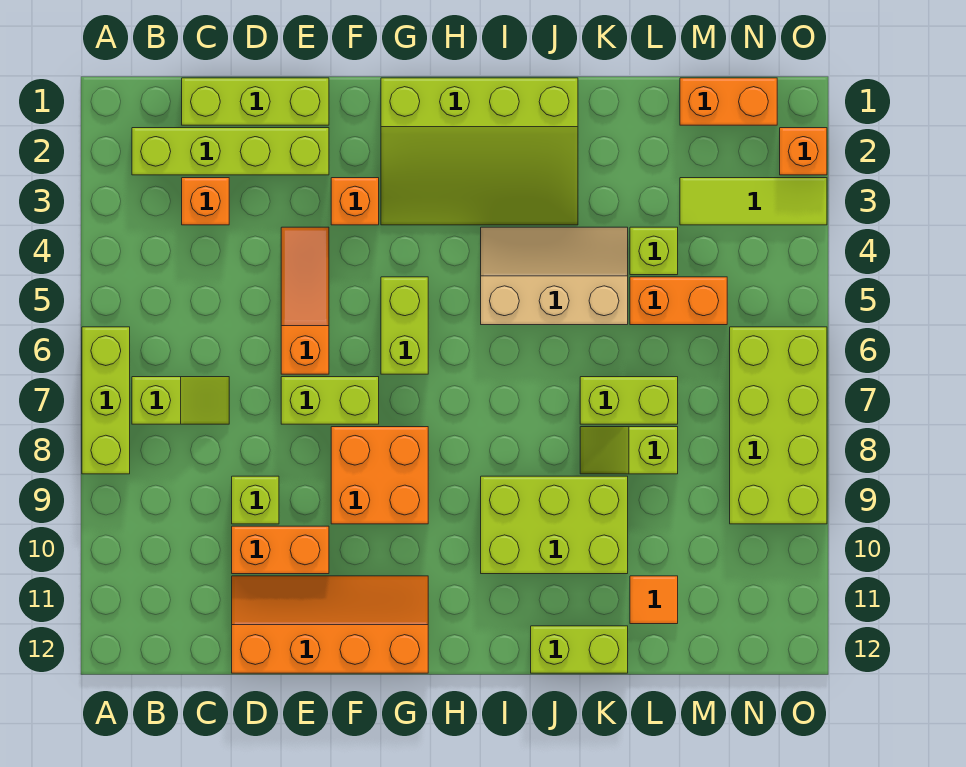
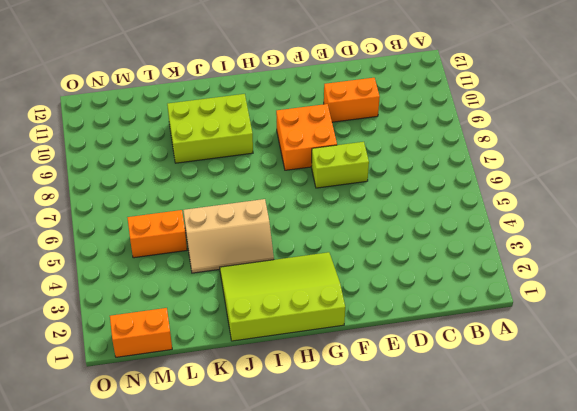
none -> lime 1x3 brick [82,327,130,474]
none -> lime 1x4 brick [132,128,329,175]
none -> lime 1x2 slope [132,377,229,424]

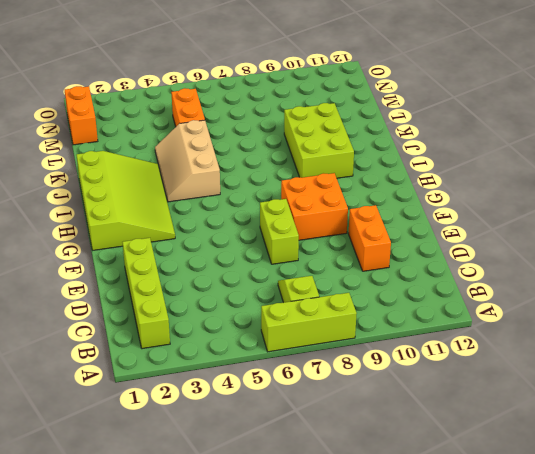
none -> lime 1x3 brick [182,78,329,125]
none -> orange 1x1 brick [182,178,229,225]
none -> lime 1x1 brick [232,476,279,524]

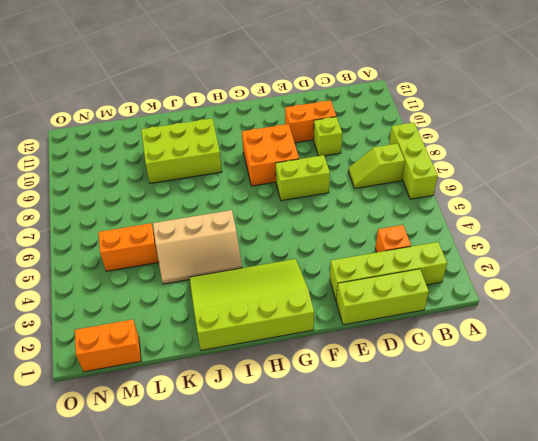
none -> orange 2x4 slope [232,576,428,673]
none -> orange 1x3 slope [281,227,329,374]
none -> orange 1x1 brick [331,178,379,225]

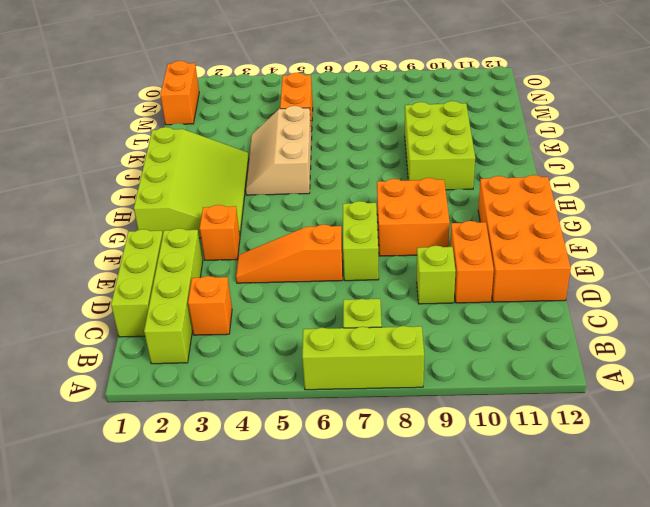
orange 2x4 brick [478,175,571,302] -> orange 2x4 slope [232,576,428,673]
none -> lime 1x2 brick [381,277,428,374]
none -> lime 1x2 brick [531,626,628,673]
none -> lime 1x2 brick [580,377,678,424]

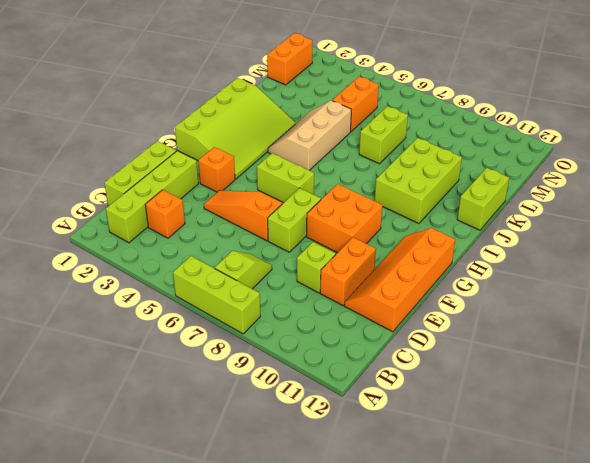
none -> lime 1x2 slope [580,427,678,474]
none -> lime 1x1 brick [630,227,678,275]
none -> orange 1x1 tile [630,576,678,624]

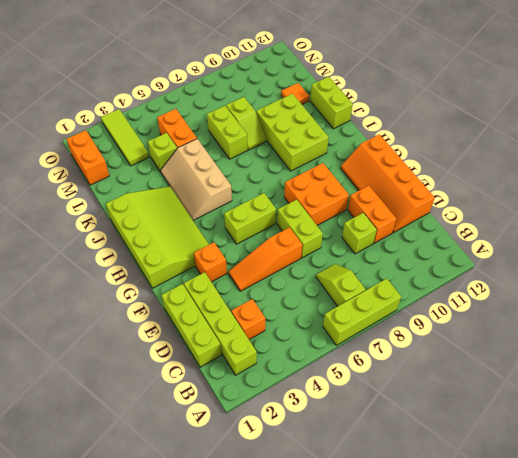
none -> lime 2x4 brick [730,327,827,524]
none -> orange 1x1 brick [780,128,827,175]

